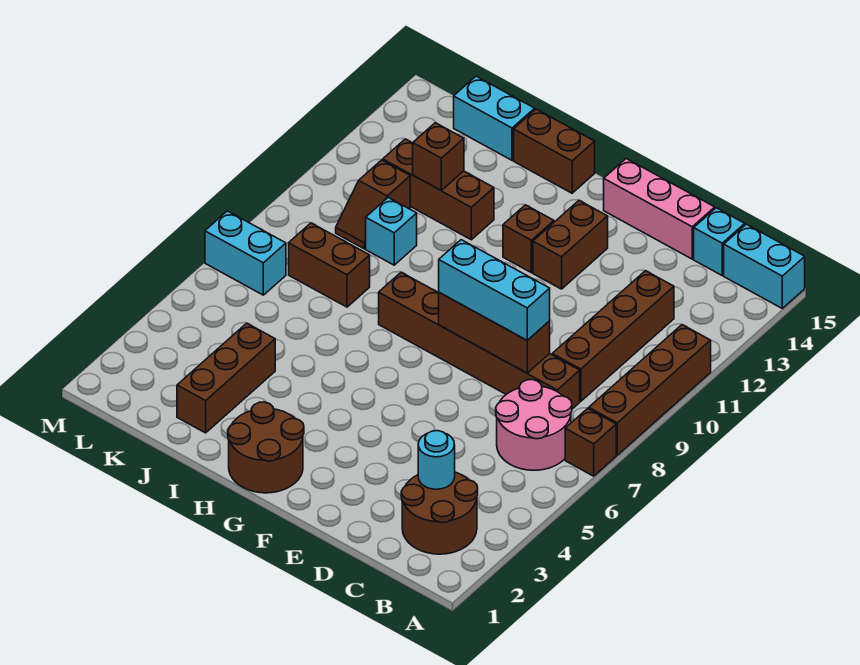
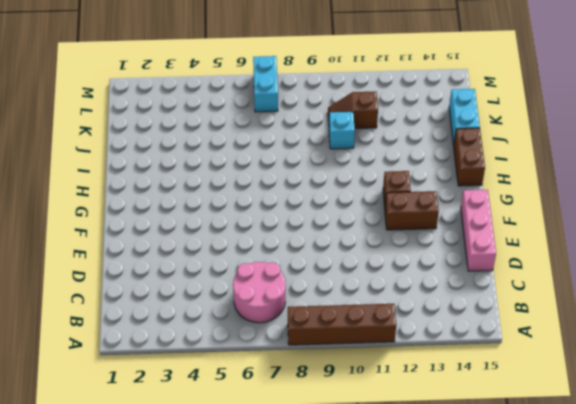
none -> brown 1x1 brick [565,408,616,476]
none -> cyan 1x2 brick [724,224,805,308]
none -> brown 2x2 round brick [401,472,478,554]

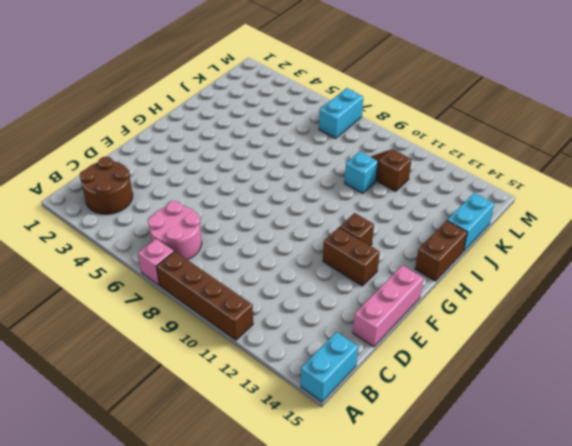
pink 1x1 brick [138,239,174,285] -> brown 1x1 brick [565,408,616,476]
none -> brown 1x6 brick [379,272,580,409]
none -> brown 1x4 brick [552,271,674,401]
none -> cyan 1x1 brick [694,208,745,275]

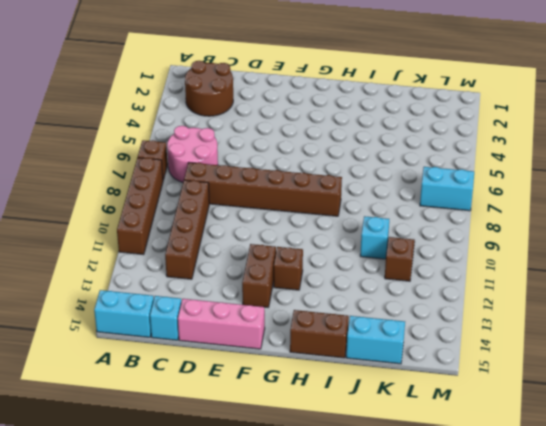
none -> brown 2x2 round brick [228,402,304,493]
none -> brown 1x3 brick [383,139,494,240]
none -> brown 1x3 brick [177,323,275,433]

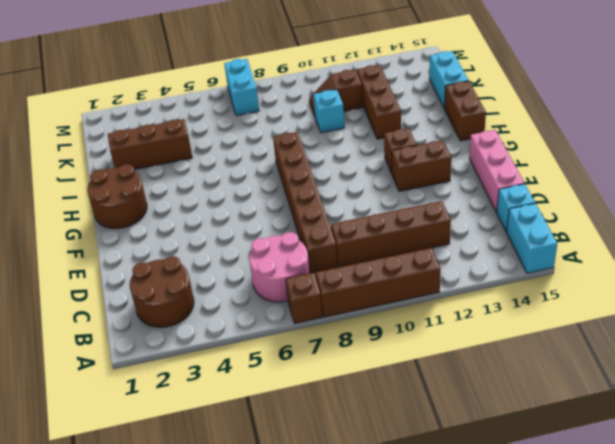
none -> brown 1x2 brick [289,223,370,307]
none -> cyan 1x1 round brick [418,431,455,489]
none -> brown 1x3 brick [439,293,550,373]

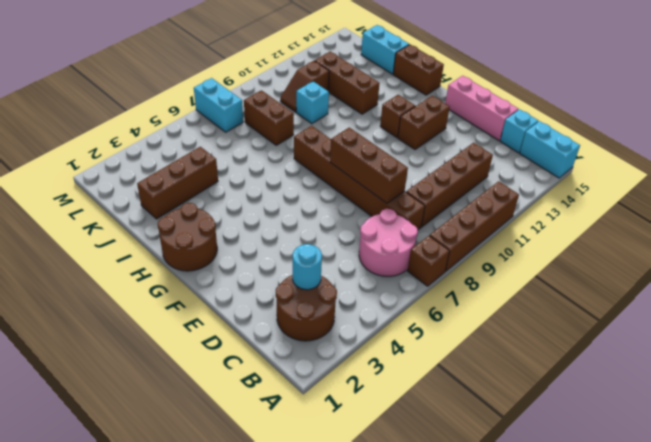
none -> brown 1x1 brick [413,123,464,190]
none -> cyan 1x3 brick [439,240,550,340]

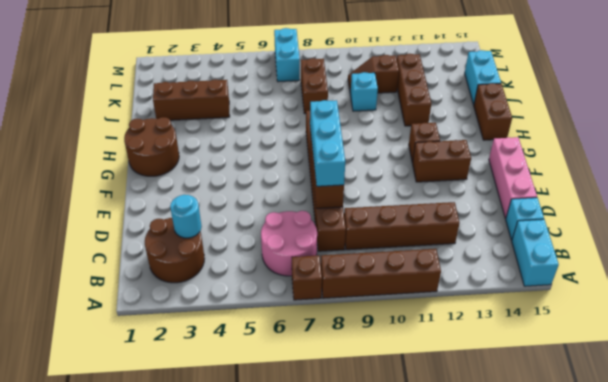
none -> brown 1x1 brick [413,123,464,190]

